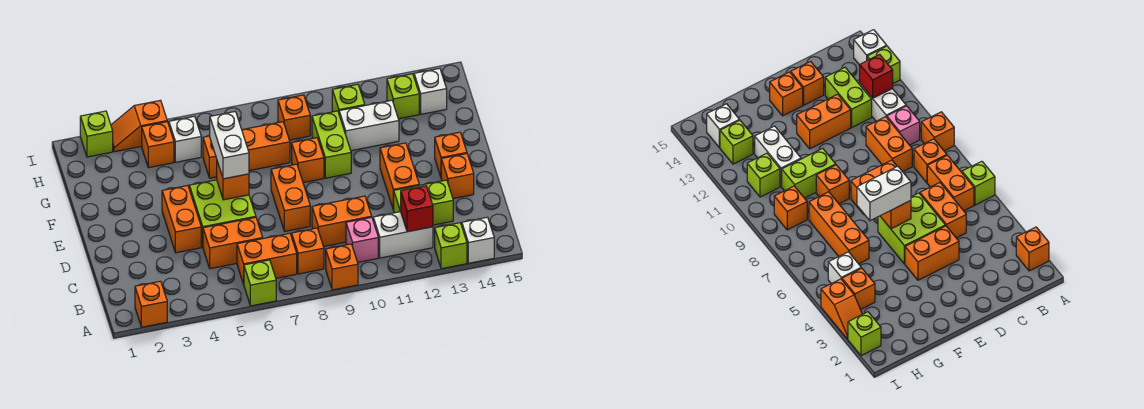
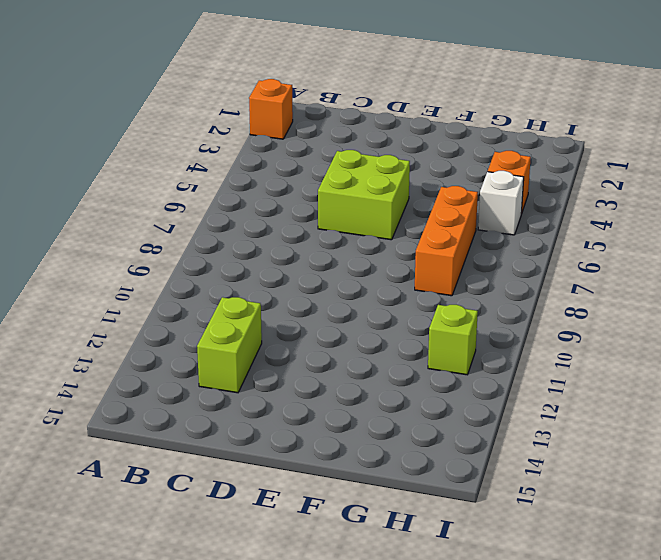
none -> lime 1x1 brick [244,260,276,306]
none -> orange 1x1 brick [326,244,358,290]
none -> lime 1x1 brick [435,223,467,269]
none -> white 1x1 brick [462,217,494,263]

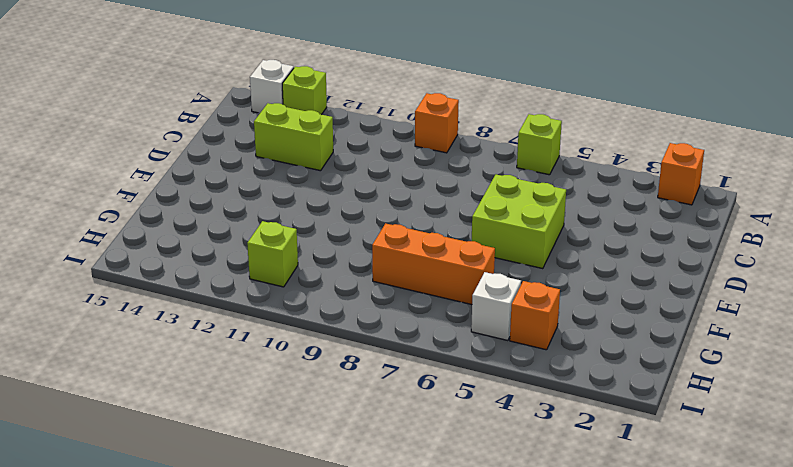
none -> orange 1x2 brick [237,233,297,284]
none -> orange 1x1 brick [292,228,324,274]
none -> pink 1x1 brick [346,217,378,262]
none -> white 1x2 brick [373,212,433,258]

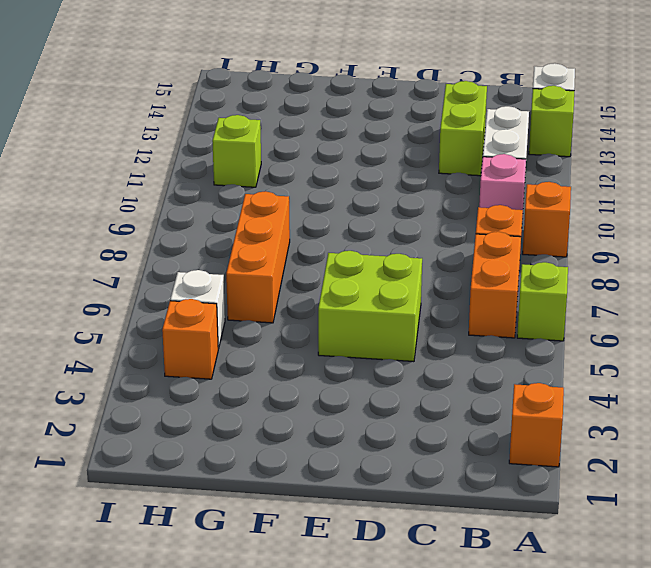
none -> orange 1x2 brick [203,217,263,269]
none -> orange 1x2 brick [312,196,372,246]
none -> orange 1x2 brick [162,186,201,253]
none -> orange 1x2 brick [271,164,310,231]

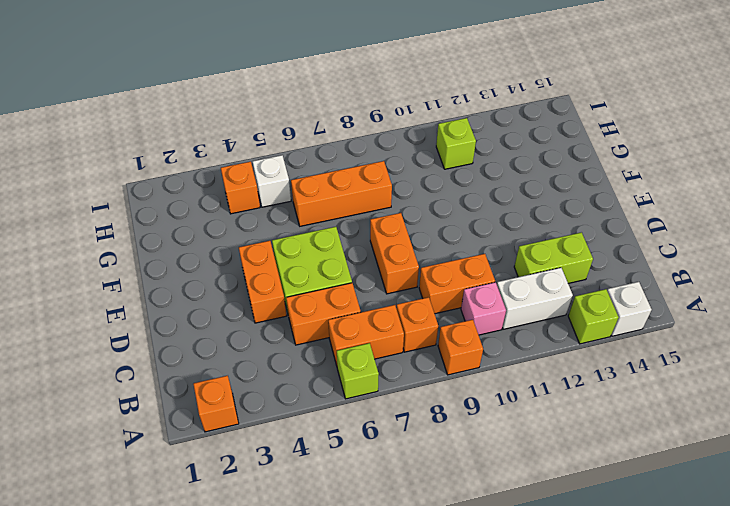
none -> orange 1x2 brick [380,143,419,210]
none -> orange 1x1 brick [441,154,474,199]
none -> orange 1x1 brick [435,132,467,177]
none -> orange 1x1 brick [292,138,324,183]

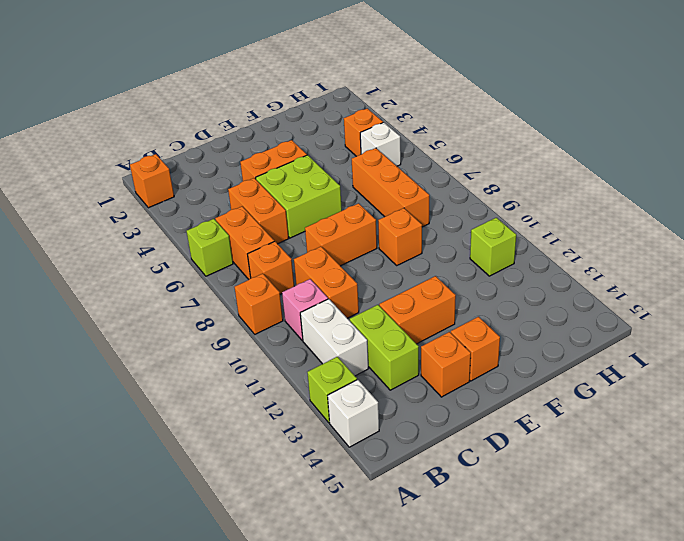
none -> lime 1x2 brick [312,111,351,178]
none -> white 1x2 brick [339,100,399,151]
none -> orange 1x1 brick [278,95,310,140]
none -> lime 1x1 brick [387,74,419,119]

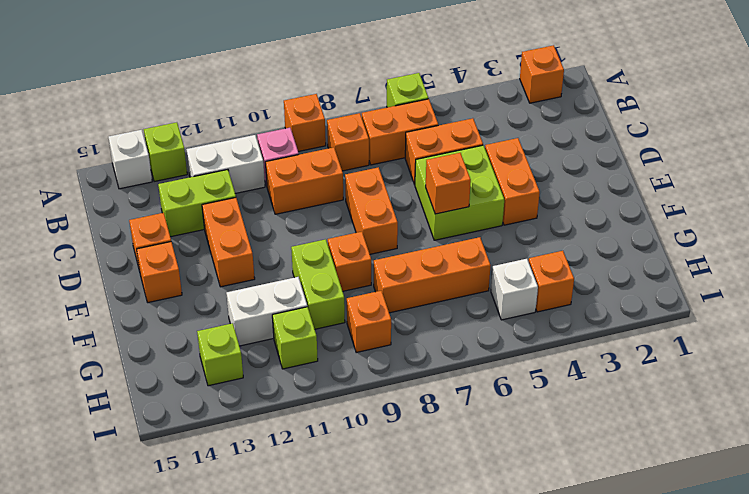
none -> white 1x1 brick [414,68,447,114]
none -> lime 1x1 brick [80,111,113,157]
none -> orange 1x2 slope [111,100,167,152]
none -> red 1x1 brick [400,186,433,232]

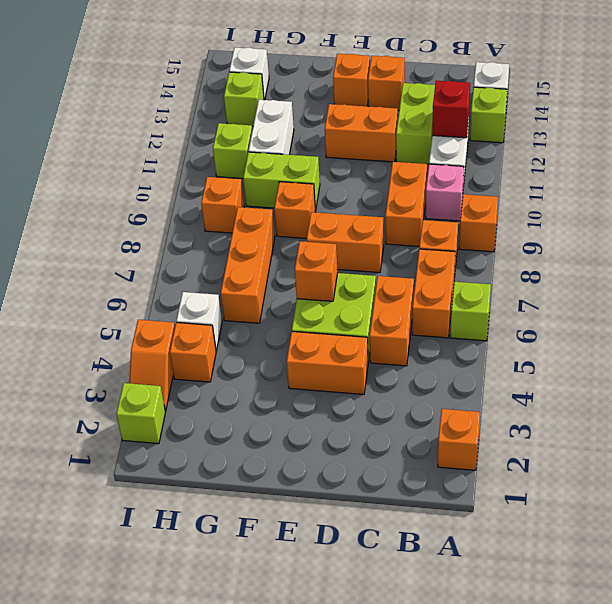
none -> white 1x2 brick [210,112,249,179]

